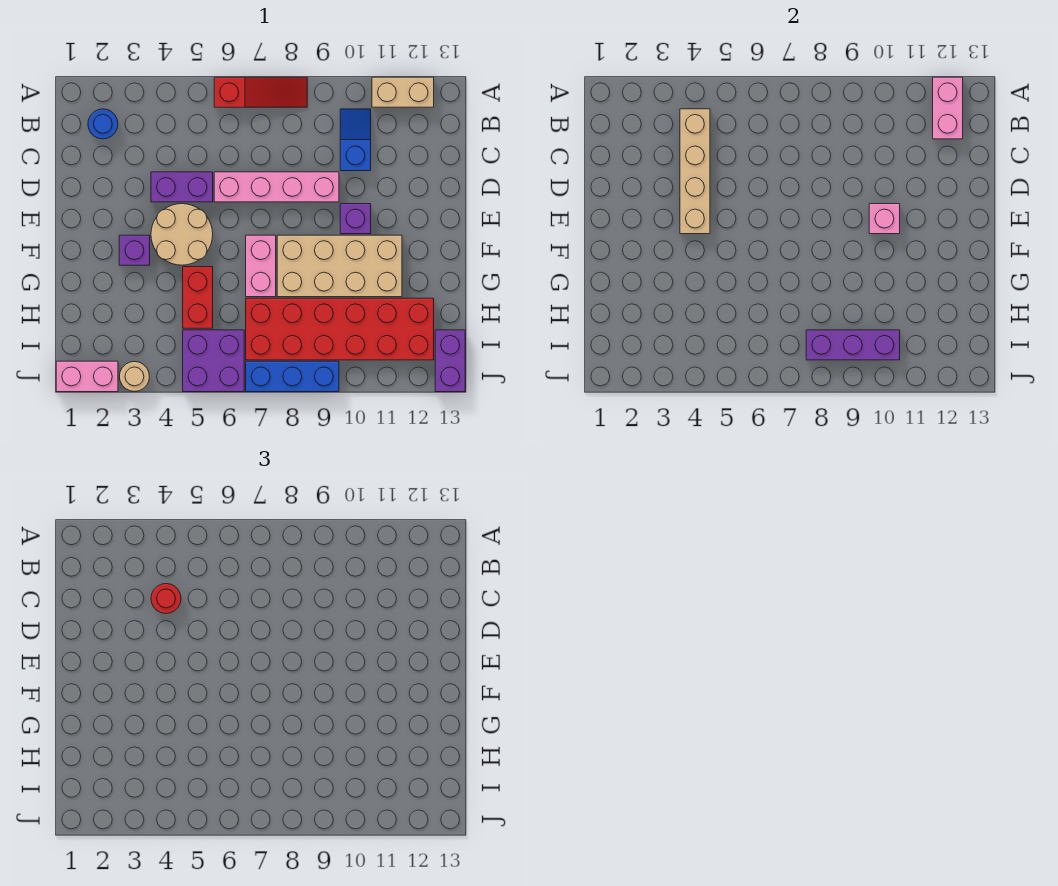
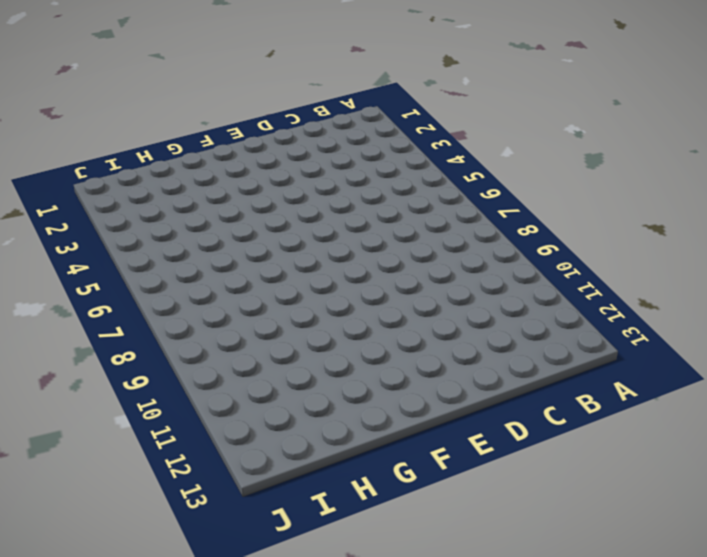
none -> red 1x3 slope [214,77,307,107]
none -> tan 1x2 brick [372,77,434,107]
none -> blue 1x1 round brick [88,109,118,139]

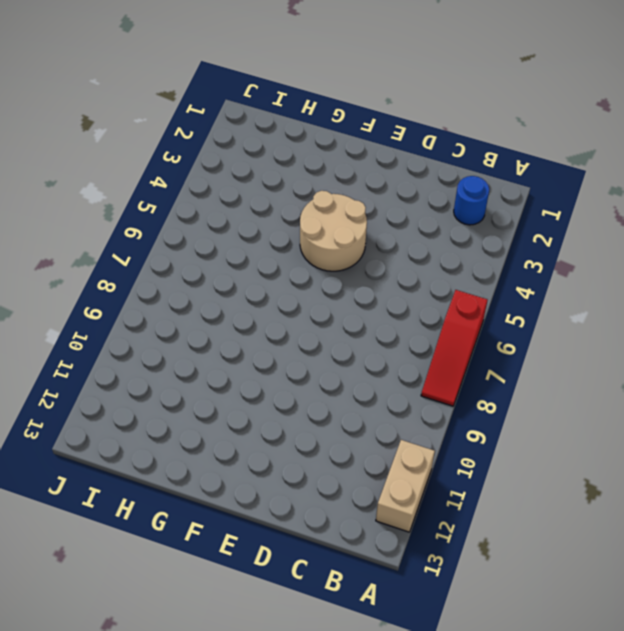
none -> blue 1x2 slope [340,109,371,171]
none -> purple 1x2 brick [151,172,213,202]
none -> pink 1x4 brick [214,172,339,202]

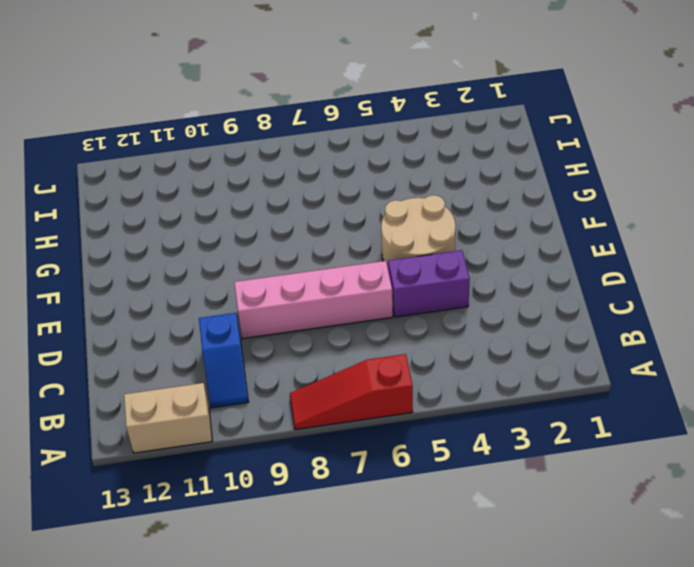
none -> blue 1x1 round brick [88,109,118,139]
none -> purple 1x1 brick [340,204,371,234]
none -> purple 1x1 brick [119,235,150,265]

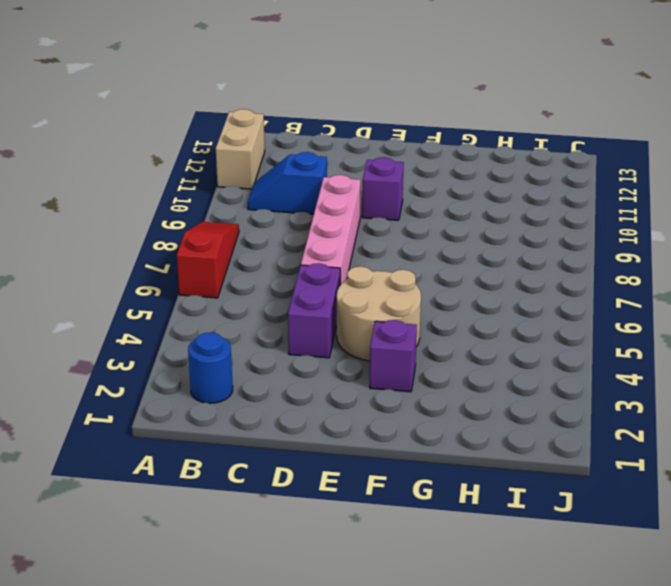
none -> pink 1x2 brick [246,235,276,297]
none -> tan 2x4 brick [277,235,402,297]
none -> red 1x2 brick [183,267,213,328]

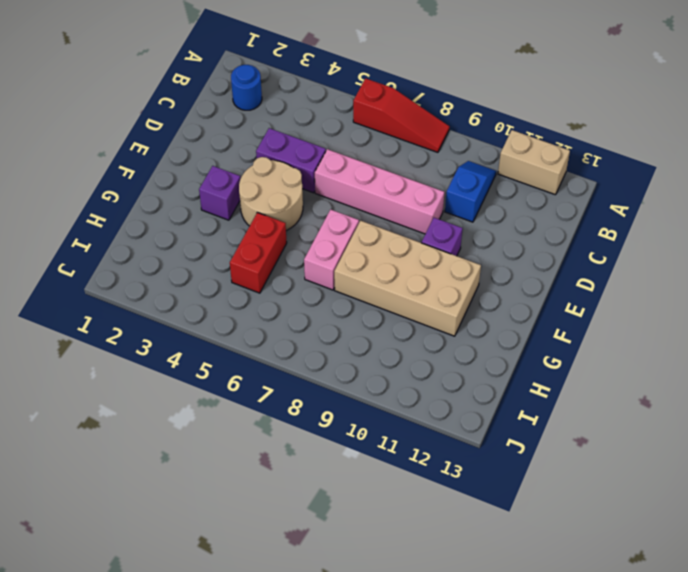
none -> red 2x6 brick [246,298,434,360]
none -> purple 2x2 brick [183,330,244,392]
none -> purple 1x2 brick [435,330,465,392]

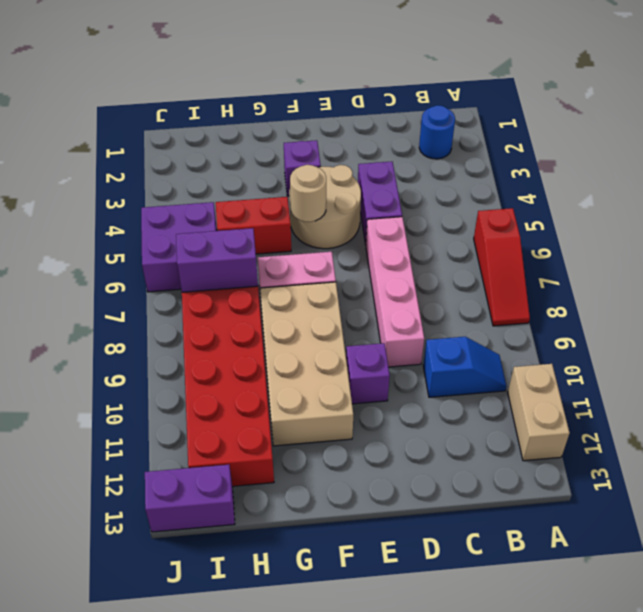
tan 1x1 round brick [290,165,326,222] -> tan 1x1 round brick moved to [120,362,149,391]
purple 1x2 brick [176,228,258,292] -> none
none -> pink 1x2 brick [56,361,118,392]
none -> blue 1x3 brick [246,361,339,392]
none -> pink 1x2 brick [933,77,963,139]

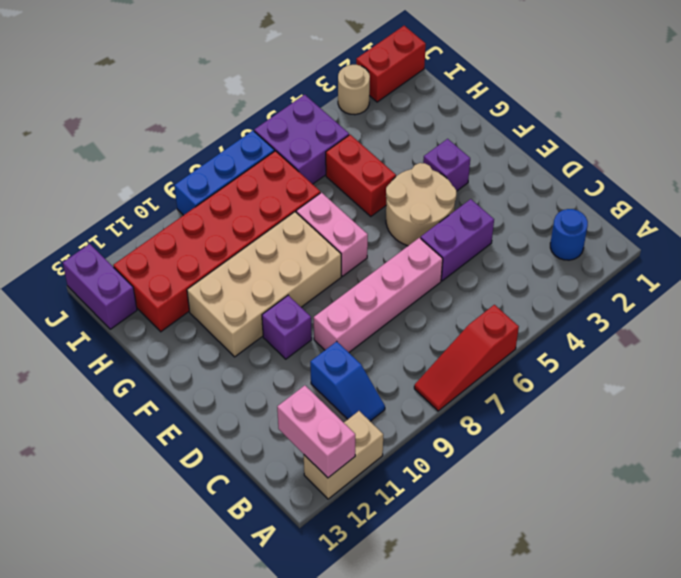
red 1x2 brick [356,26,426,102] -> pink 1x2 brick [56,361,118,392]
none -> tan 1x4 brick [680,109,710,234]
none -> pink 1x1 brick [869,204,900,234]
none -> purple 1x3 brick [806,330,900,360]

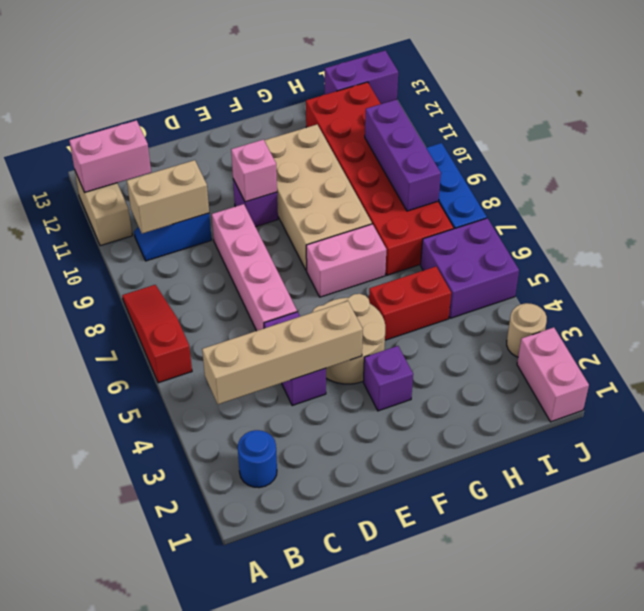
tan 1x2 brick [127,160,209,234] -> none
none -> red 1x1 round brick [151,584,181,613]

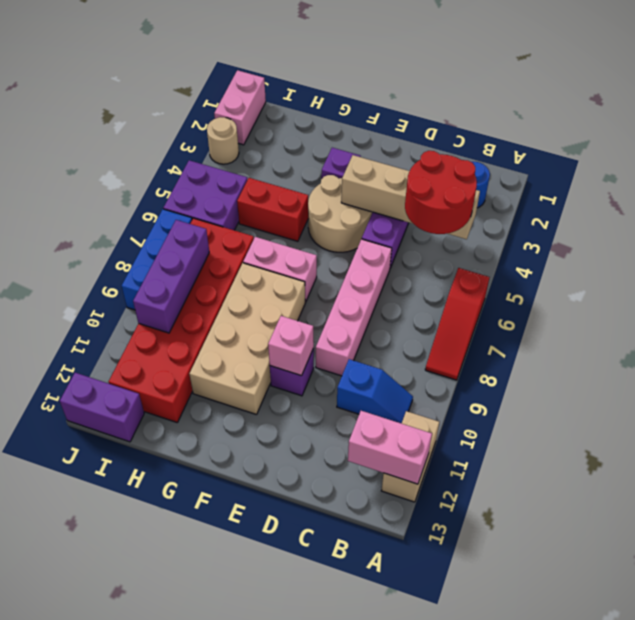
red 2x2 round brick [405,151,477,234] -> red 1x1 round brick [151,584,181,613]

